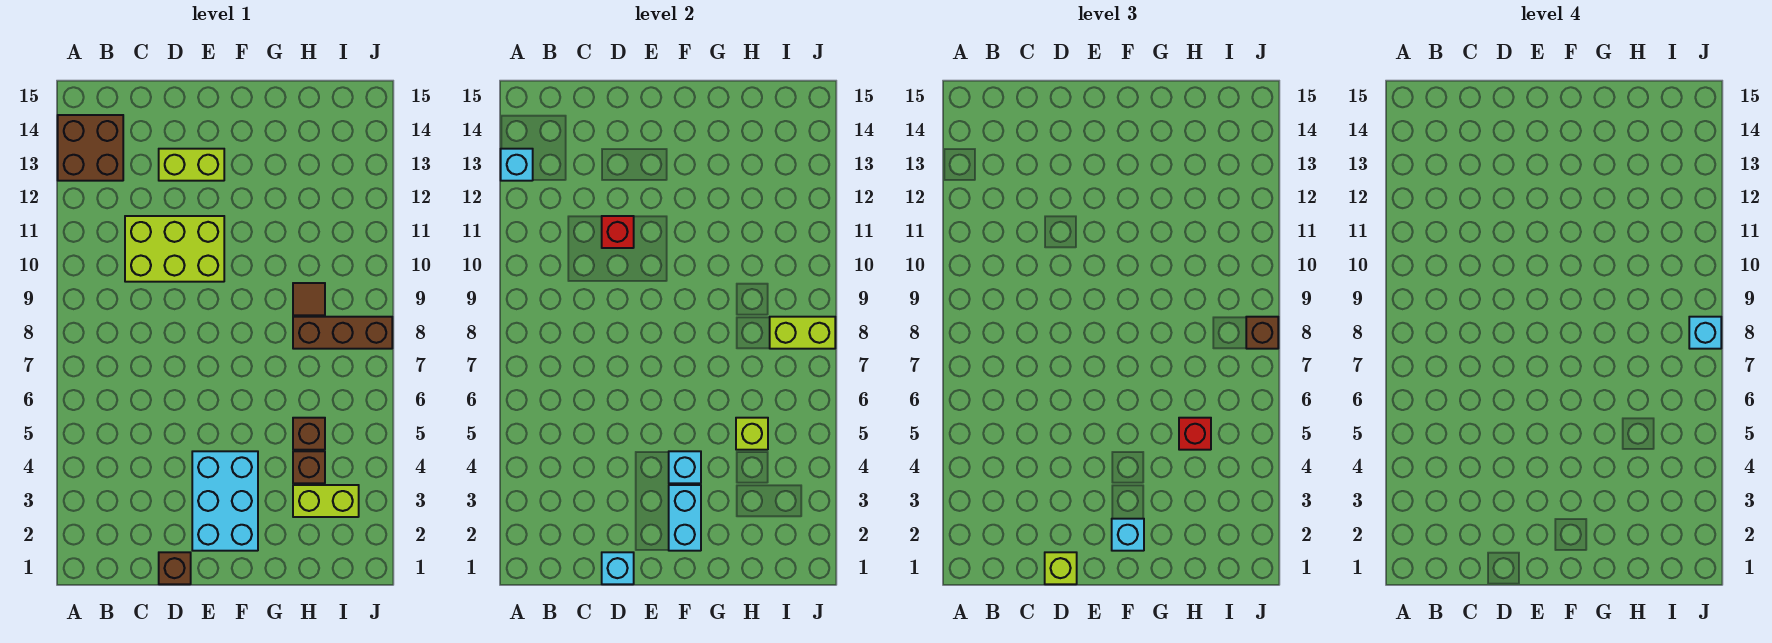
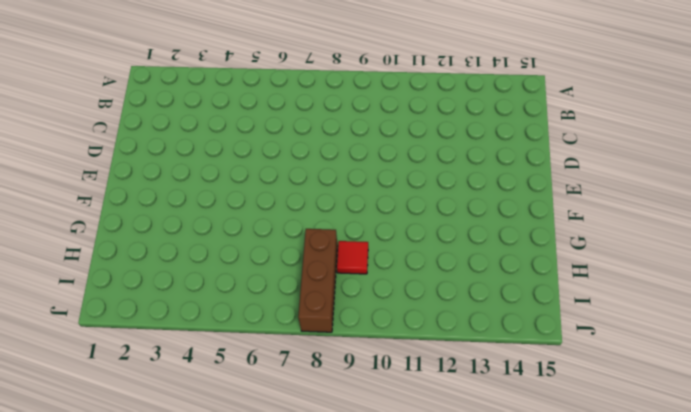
red 1x1 tile [337,241,368,274] -> brown 1x1 tile [293,283,325,315]
none -> brown 2x2 brick [58,115,123,181]
none -> lime 2x3 brick [125,216,224,282]
none -> brown 1x1 brick [159,552,191,584]

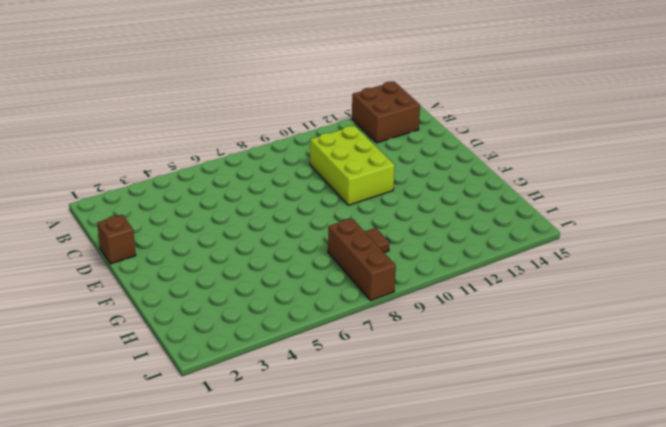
none -> lime 1x2 brick [159,149,224,181]
none -> cyan 2x3 brick [192,451,258,551]
none -> lime 1x2 brick [293,485,359,517]

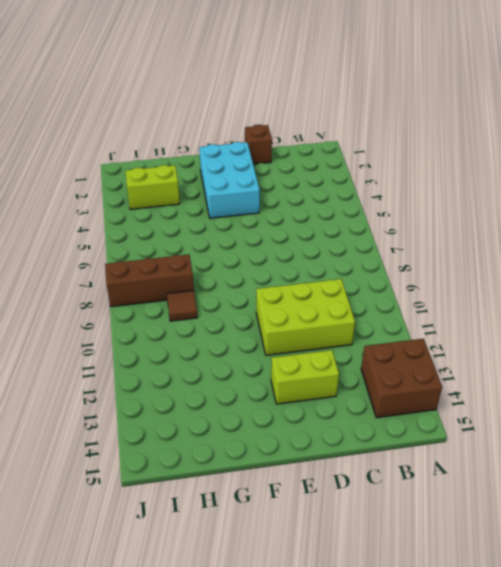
none -> brown 1x1 brick [293,451,325,483]
none -> brown 1x1 brick [293,418,325,450]
none -> cyan 1x1 brick [501,149,533,181]

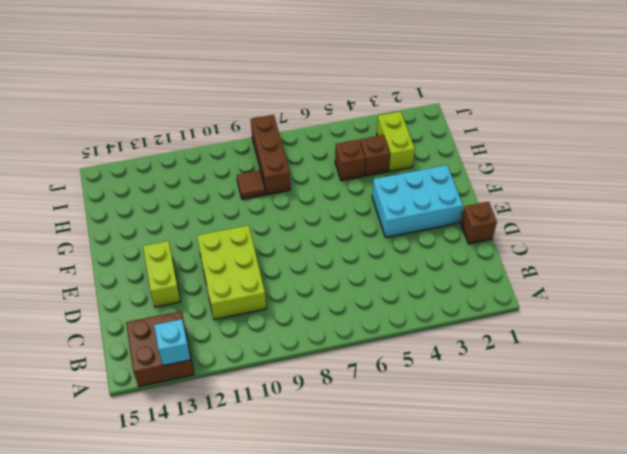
none -> cyan 1x1 brick [602,552,634,584]
none -> red 1x1 brick [602,216,634,248]
none -> cyan 1x2 brick [669,485,701,551]

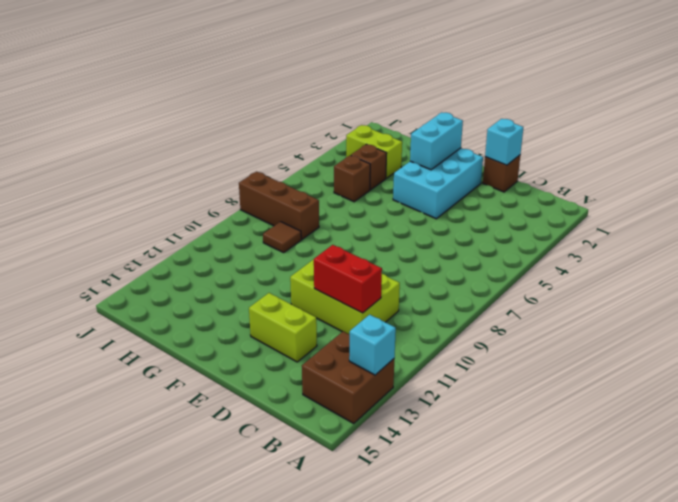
red 1x2 brick [314,245,382,313] -> red 1x1 brick [602,216,634,248]
none -> cyan 1x1 brick [669,451,701,483]
none -> lime 1x1 brick [736,418,768,450]
none -> lime 1x2 brick [770,317,835,349]

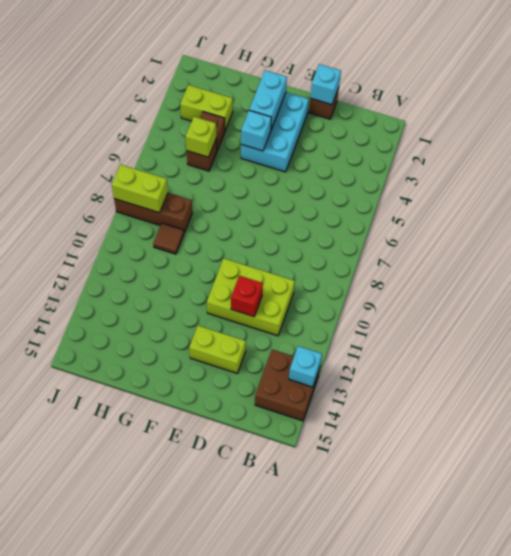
none -> lime 1x1 brick [1045,552,1077,584]
none -> cyan 1x1 brick [1112,519,1144,551]
none -> red 1x1 brick [1179,418,1211,450]

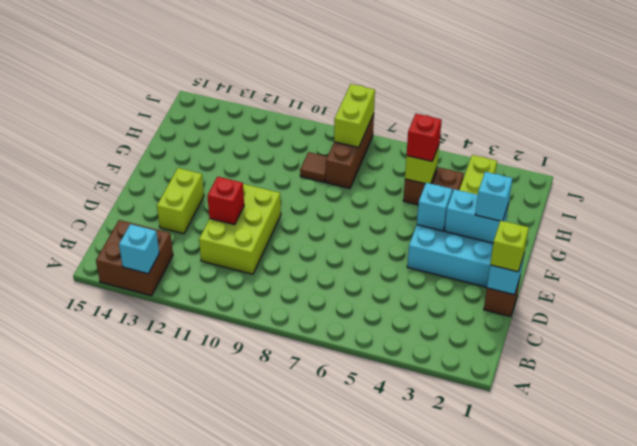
none -> brown 1x1 brick [1246,317,1278,349]
none -> cyan 1x1 brick [1689,317,1721,349]

